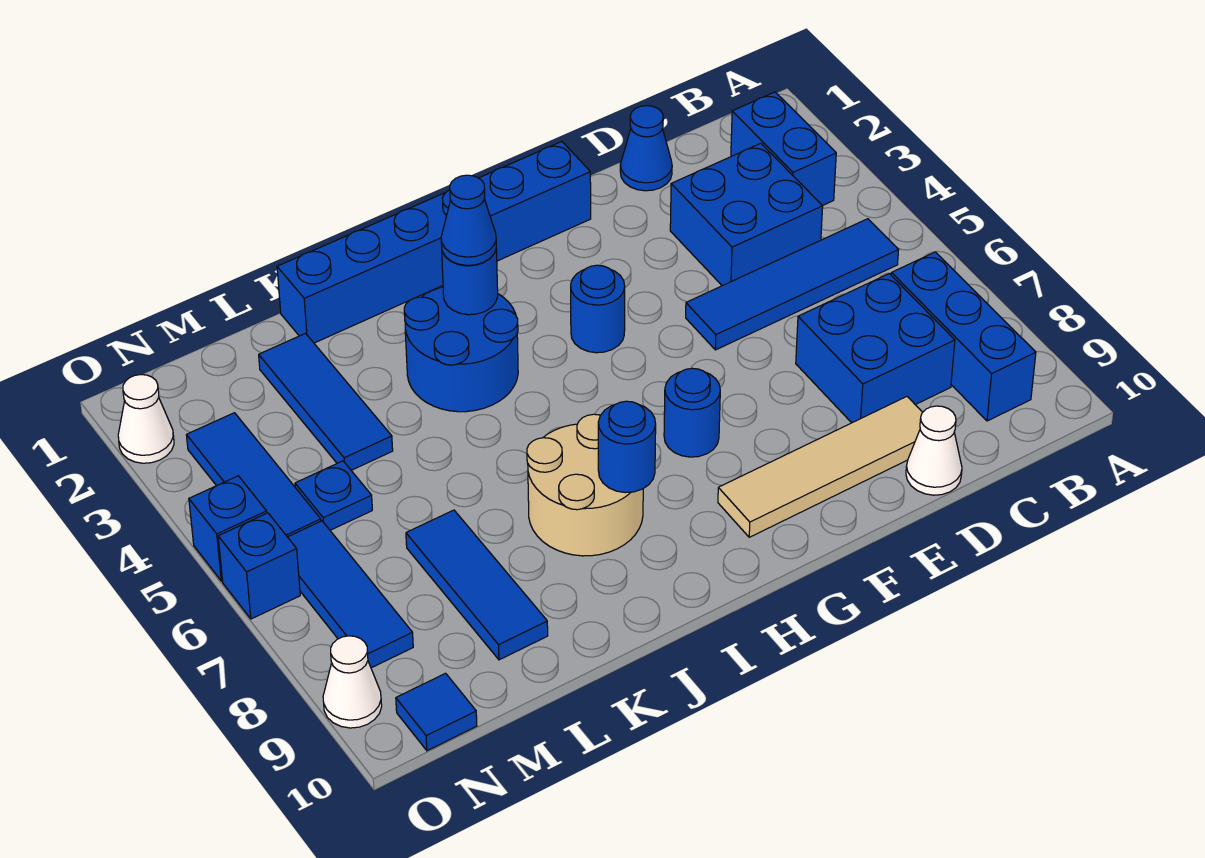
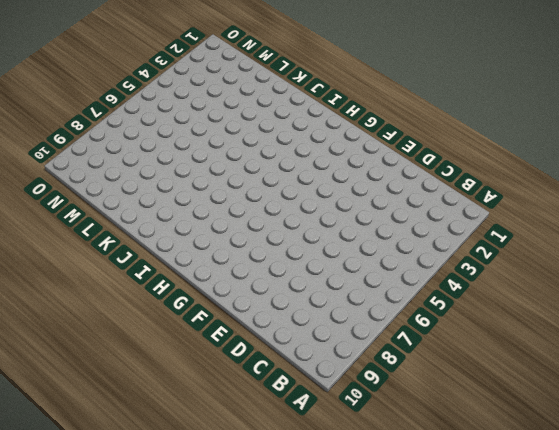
none -> blue 1x2 brick [731,92,836,206]
none -> blue 1x4 tile [686,219,898,350]
none -> blue 1x3 brick [891,252,1036,421]

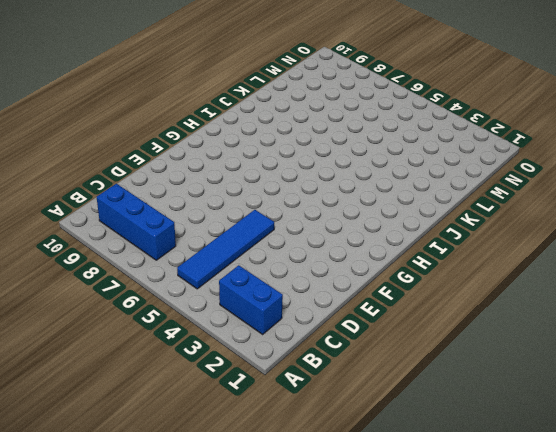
none -> blue 2x2 brick [670,143,823,286]
none -> blue 2x2 brick [796,274,955,423]
none -> blue 1x1 cone [620,106,672,191]

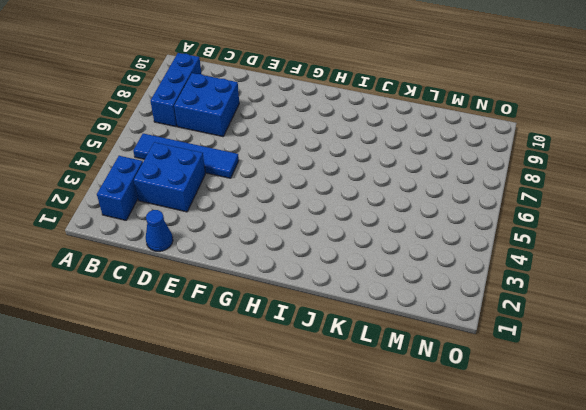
none -> tan 1x4 tile [718,397,923,537]
none -> white 1x1 cone [906,406,962,495]
none -> blue 1x6 brick [277,142,591,343]

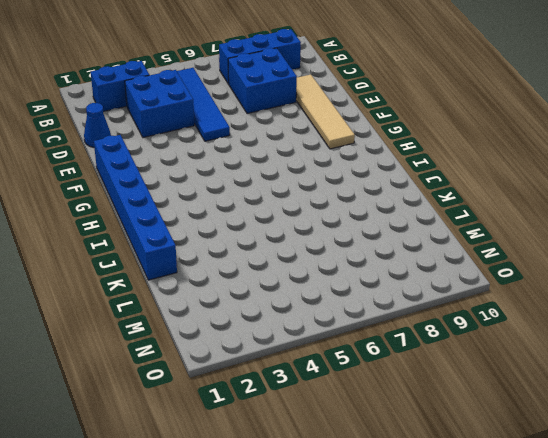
none -> white 1x1 cone [906,406,962,495]
none -> blue 1x1 round brick [571,265,625,353]
none -> blue 1x1 round brick [664,368,720,457]

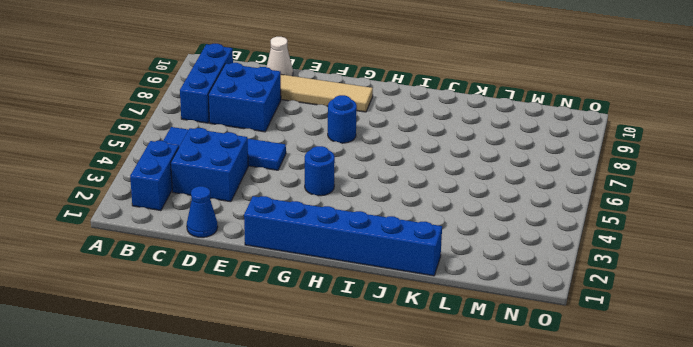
none -> blue 2x2 round brick [404,287,518,412]
none -> tan 2x2 round brick [527,414,643,556]
none -> blue 1x3 tile [259,333,393,470]

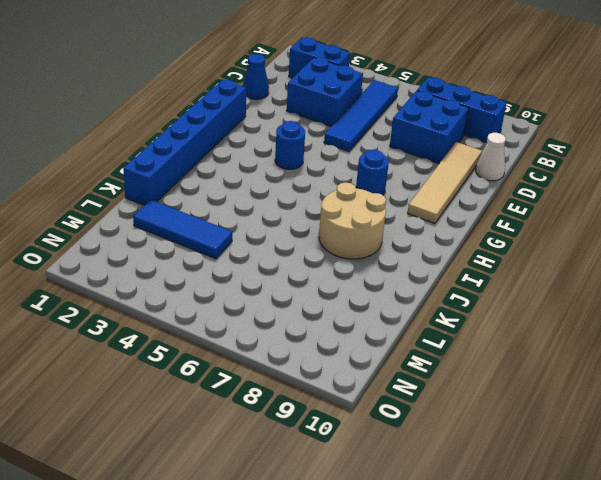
none -> blue 2x2 round brick [404,287,518,412]
none -> blue 1x3 tile [406,510,548,660]
none -> blue 1x1 plate [295,461,372,530]

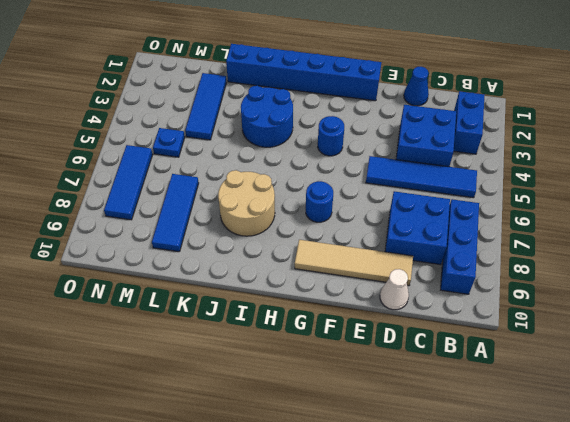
none -> blue 1x3 tile [186,413,321,537]
none -> blue 1x1 tile [396,673,477,751]
none -> white 1x1 cone [118,375,174,463]

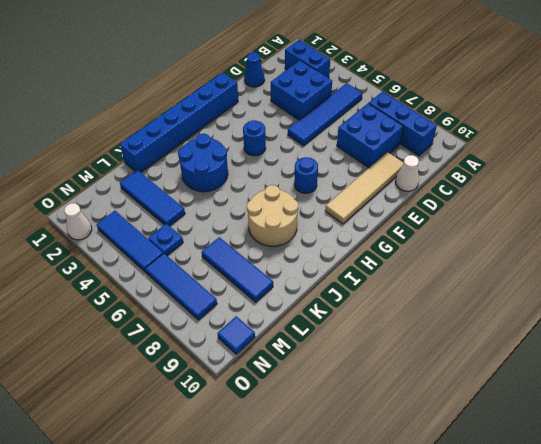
none -> blue 1x1 brick [189,476,267,581]
none -> blue 1x1 brick [218,513,300,619]
none -> white 1x1 cone [323,636,382,728]

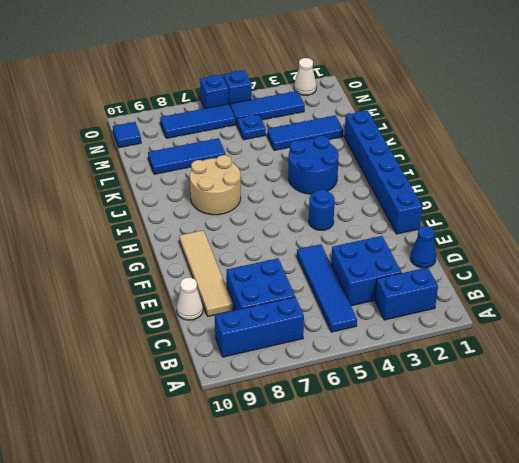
none -> blue 1x1 round brick [664,368,720,457]
none -> white 1x1 cone [323,636,382,728]
none -> blue 1x1 round brick [442,249,498,315]

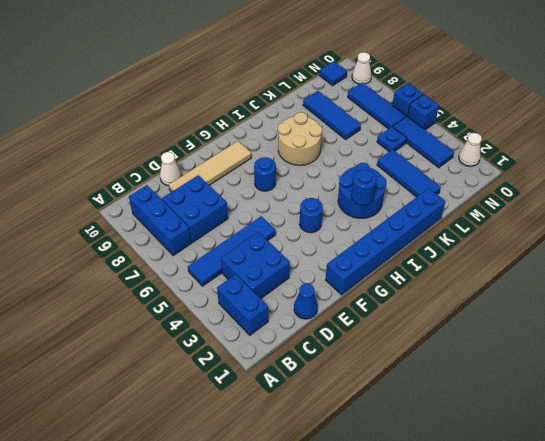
none -> blue 1x1 round brick [598,401,656,493]
none -> blue 1x1 cone [441,175,496,265]

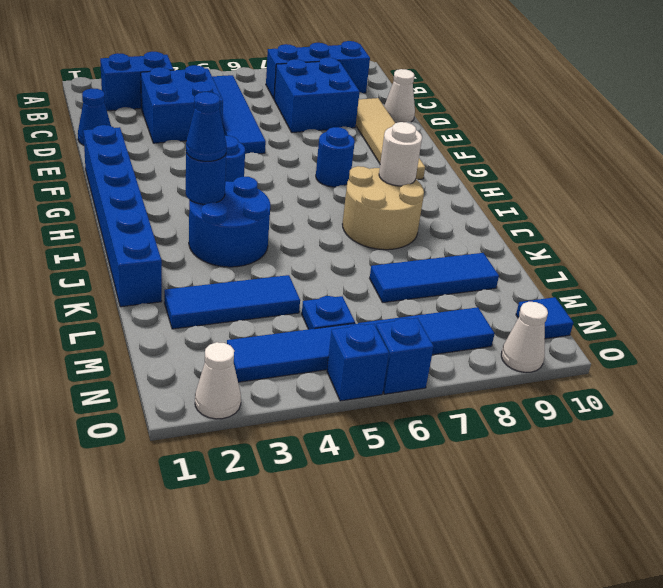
white 1x1 round brick [379,122,422,186] -> blue 1x1 round brick [598,401,656,493]

